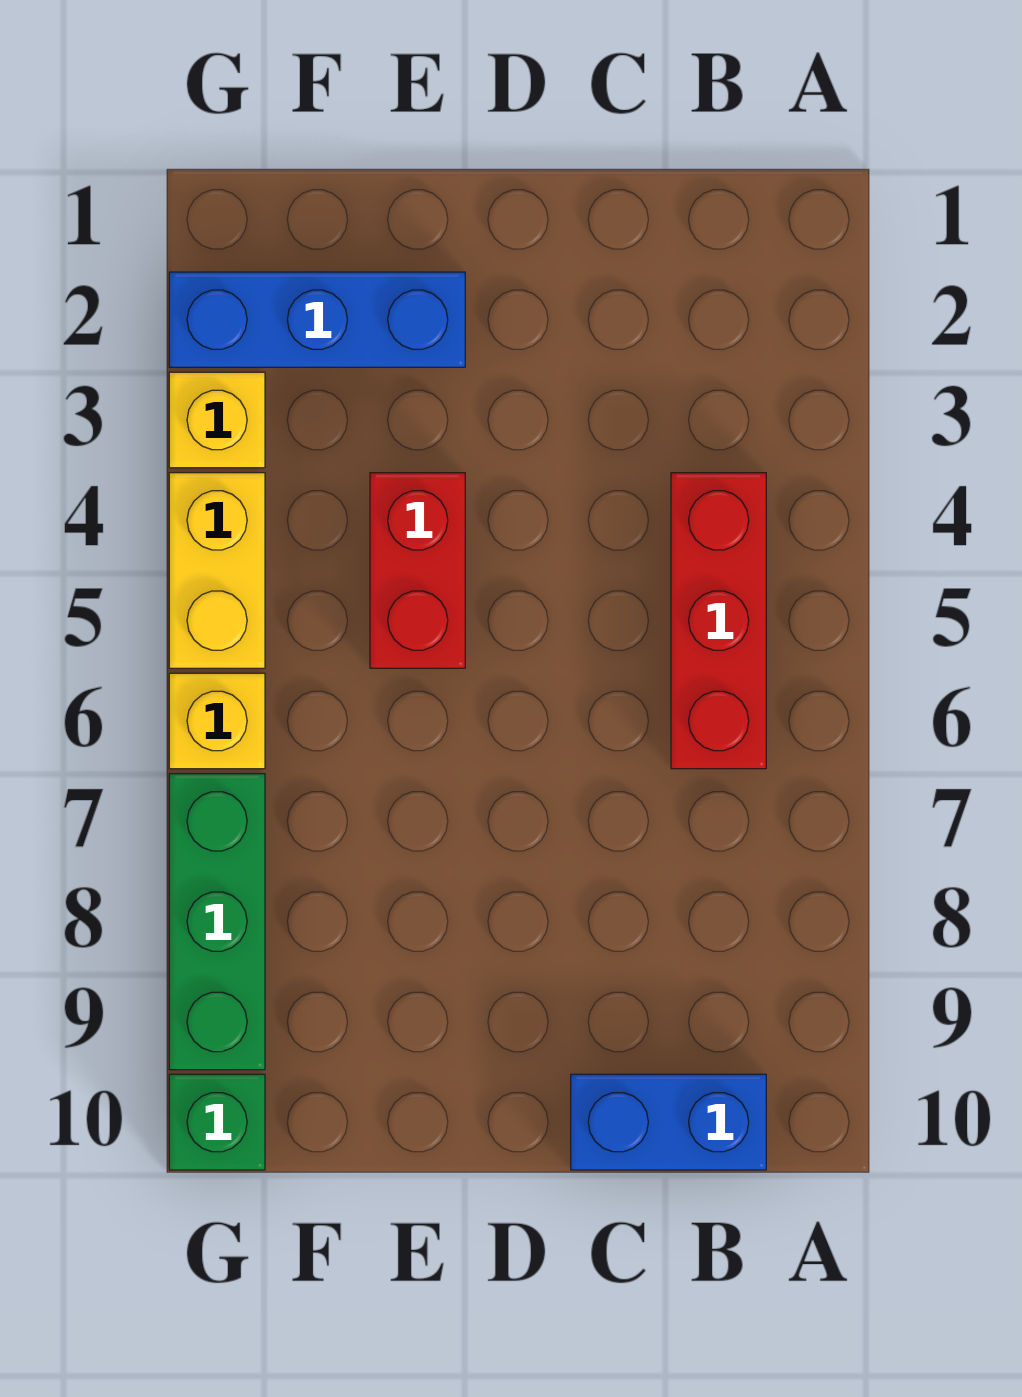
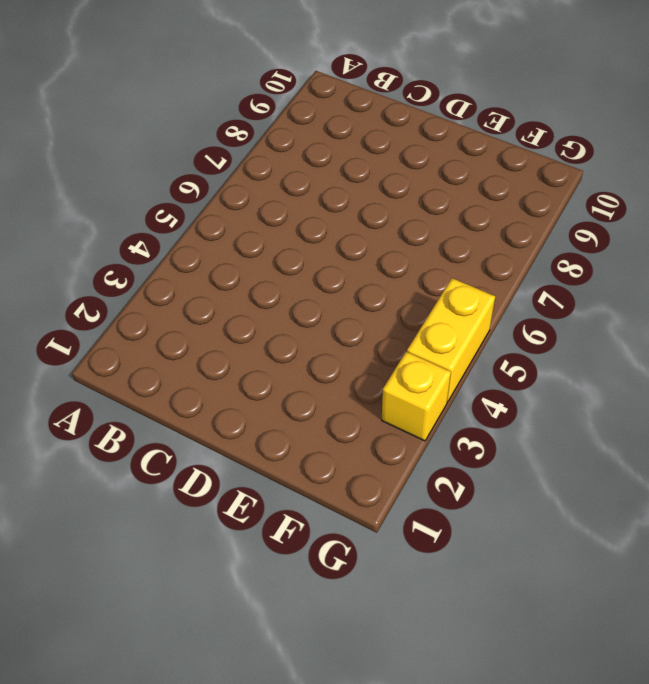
none -> red 1x3 brick [671,473,766,769]
none -> blue 1x2 brick [571,1074,766,1170]

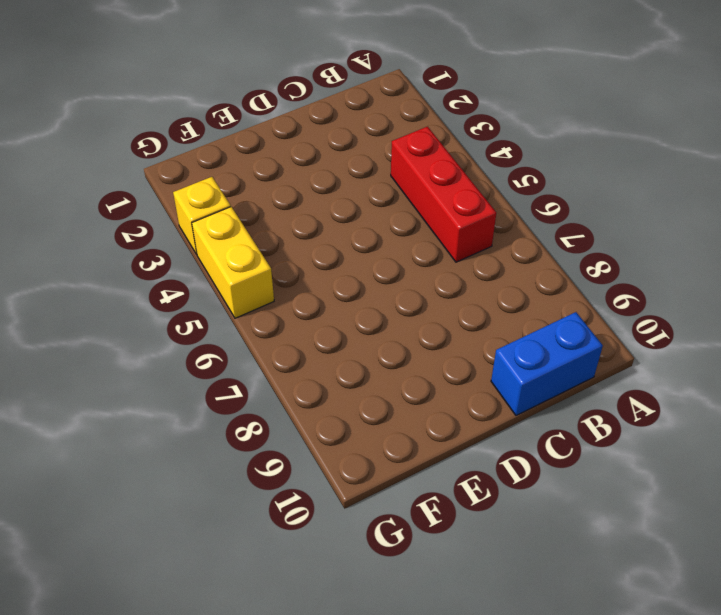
none -> blue 1x3 brick [169,272,465,367]
none -> red 1x2 brick [370,473,465,668]

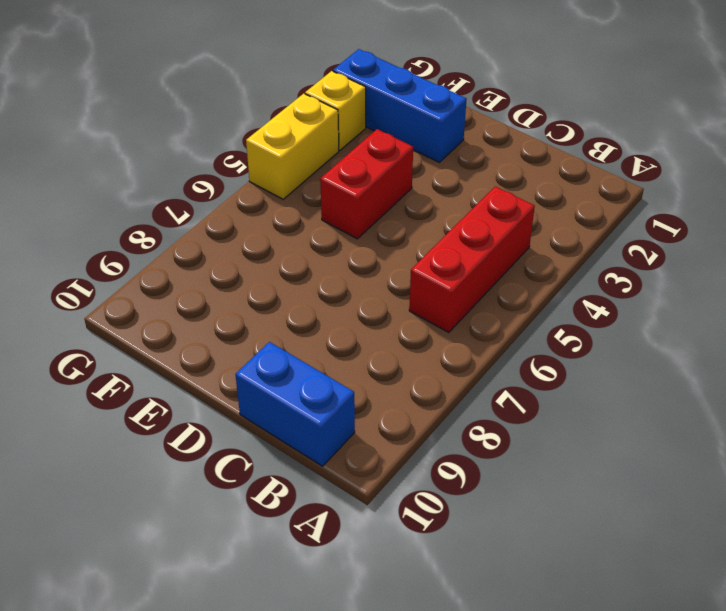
none -> yellow 1x1 brick [169,673,265,769]
none -> green 1x3 brick [169,774,265,1070]

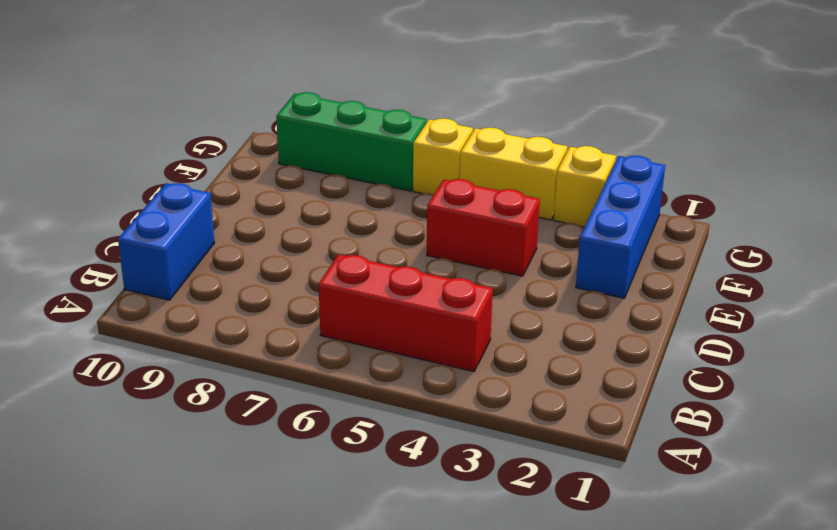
none -> green 1x1 brick [169,1074,265,1170]

